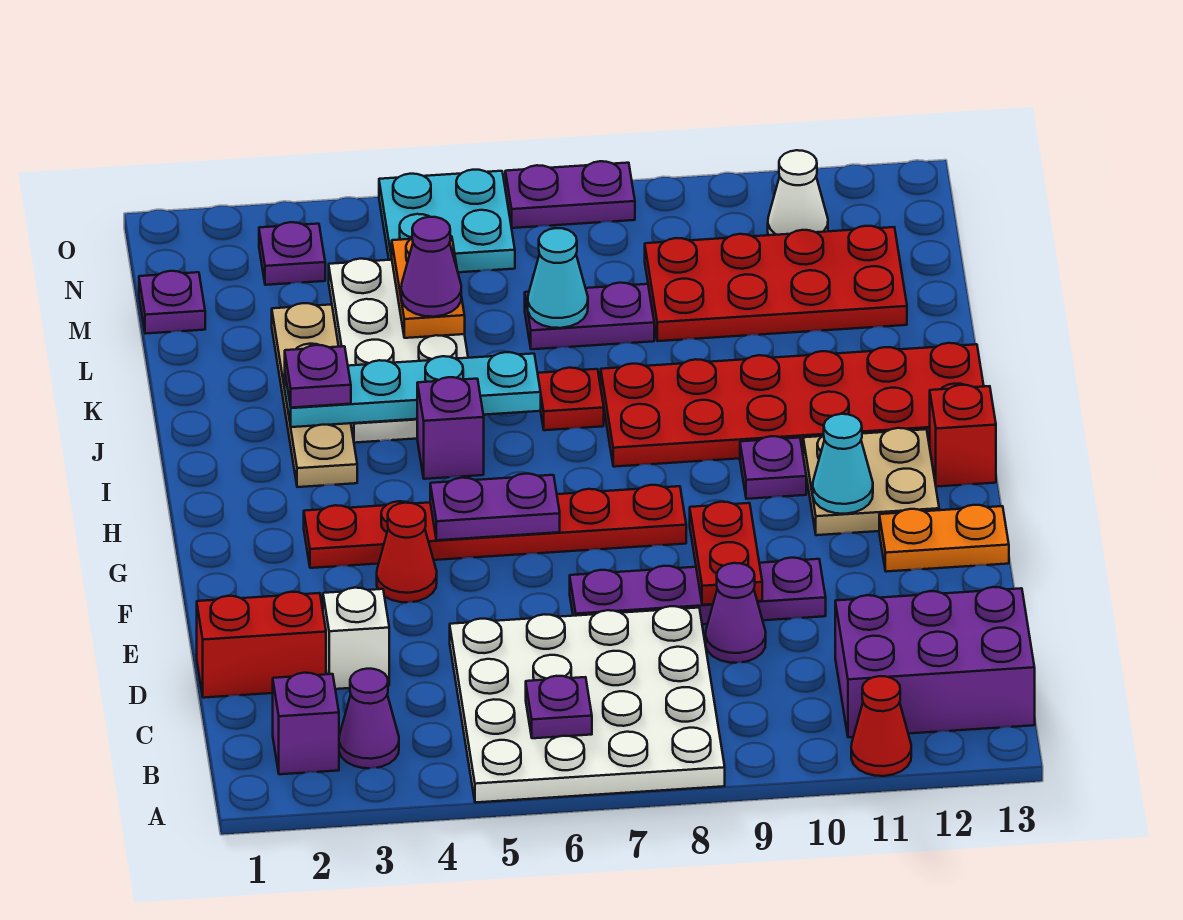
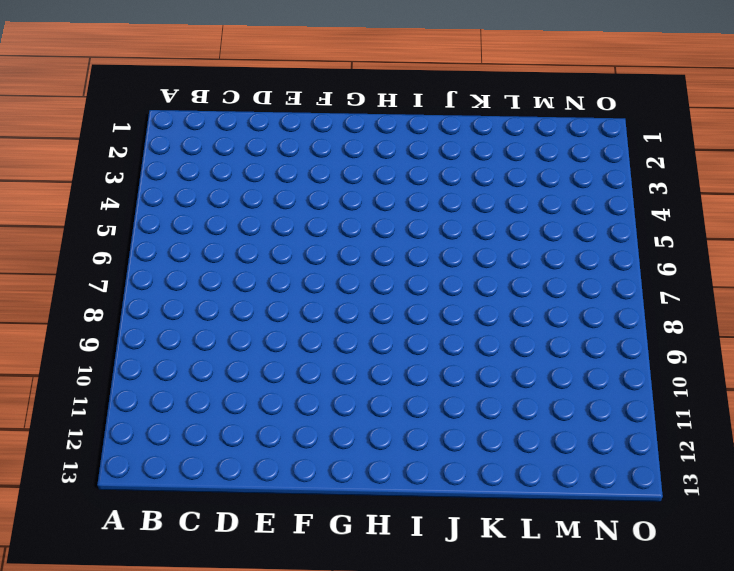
none -> white 4x4 plate [450,606,725,803]
none -> red 1x1 cone [851,676,911,776]
none -> purple 1x1 brick [273,673,339,774]
none -> purple 1x1 cone [339,669,399,768]

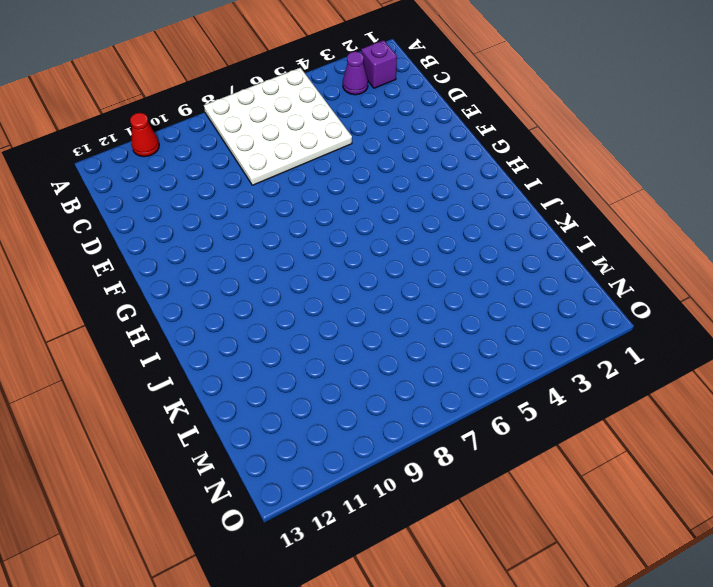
none -> purple 2x3 brick [835,587,1035,737]
none -> red 1x2 brick [197,592,326,698]
none -> white 1x1 brick [323,588,389,689]
none -> purple 1x1 cone [706,563,766,663]

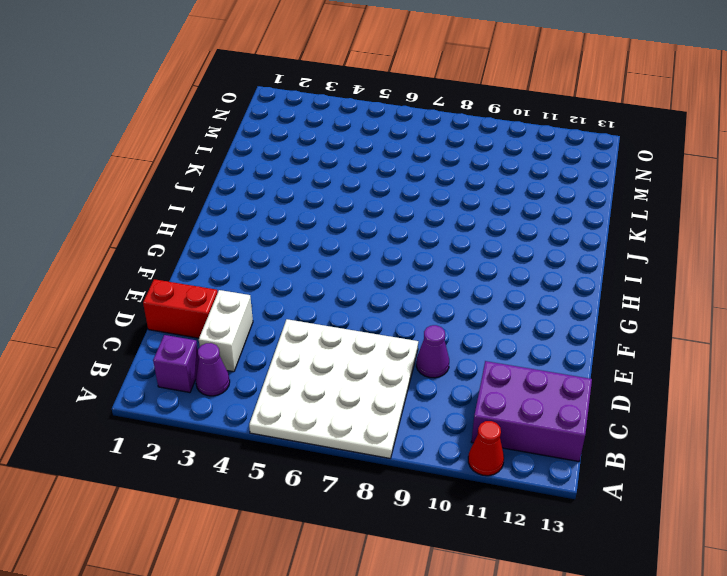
white 1x2 brick [199,290,253,372] -> white 1x1 brick [323,588,389,689]
none -> purple 1x4 plate [570,558,826,624]
none -> red 1x1 cone [377,503,437,602]
none -> orange 1x2 plate [879,505,1009,572]
none -> red 1x6 plate [304,485,686,568]

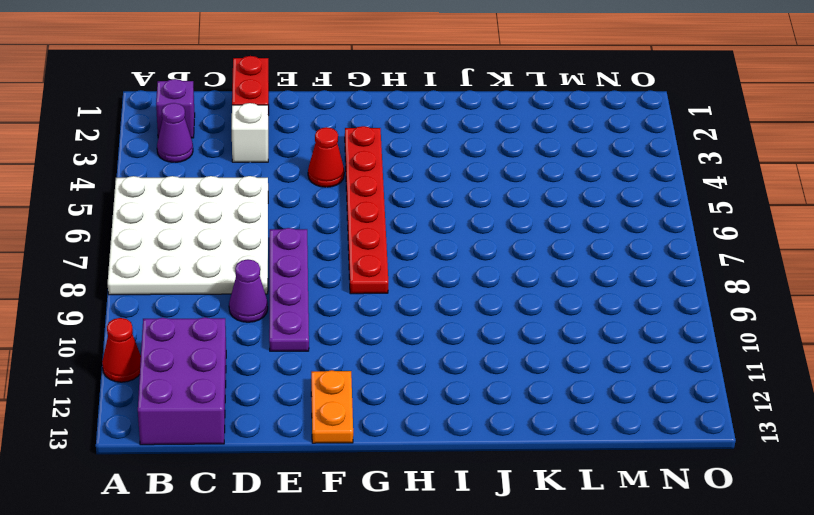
none -> tan 2x2 plate [803,428,939,535]
none -> purple 1x1 plate [740,436,806,499]
none -> red 1x1 brick [930,385,996,487]
none -> tan 1x4 plate [272,303,357,487]

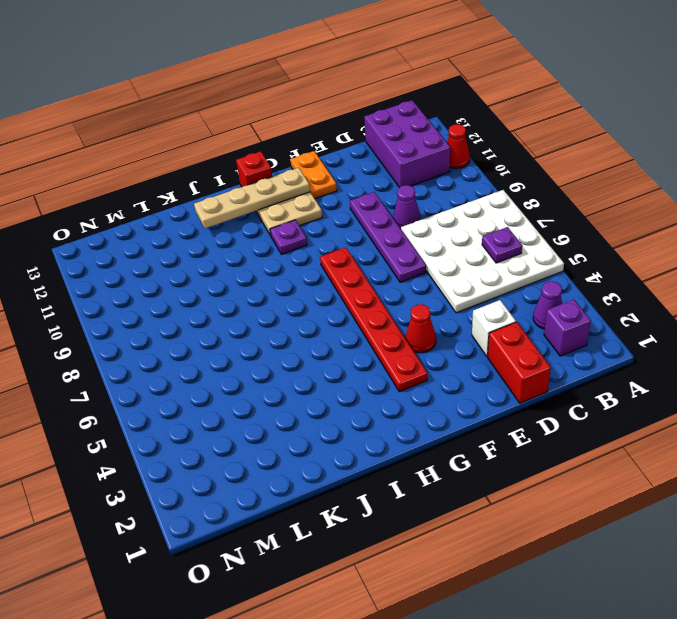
tan 1x4 plate [194,168,310,228] -> tan 1x4 plate moved to [272,303,357,487]
none -> purple 1x1 brick [417,377,484,479]
none -> red 2x6 plate [601,343,984,467]
none -> white 2x4 plate [329,259,468,443]
none -> red 1x1 plate [538,368,604,430]

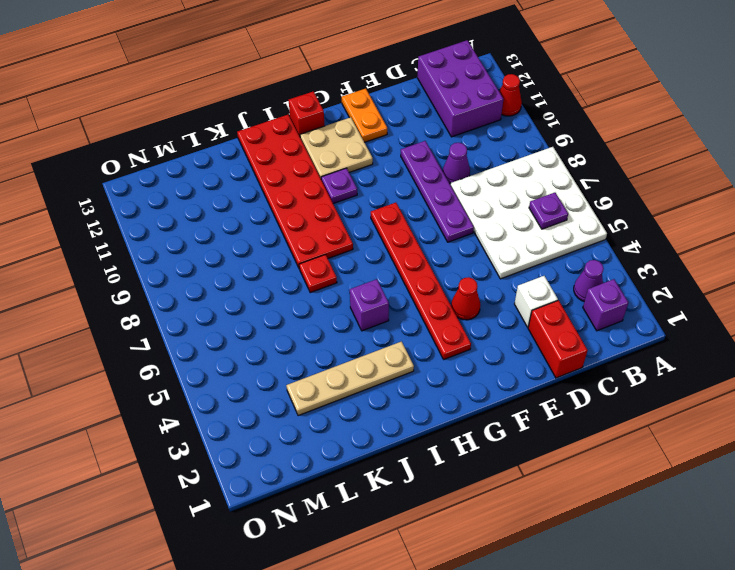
none -> white 2x4 plate [329,259,468,443]
none -> purple 1x2 plate [525,283,654,349]
none -> red 2x4 plate [645,226,907,341]
none -> purple 1x1 plate [139,271,205,334]

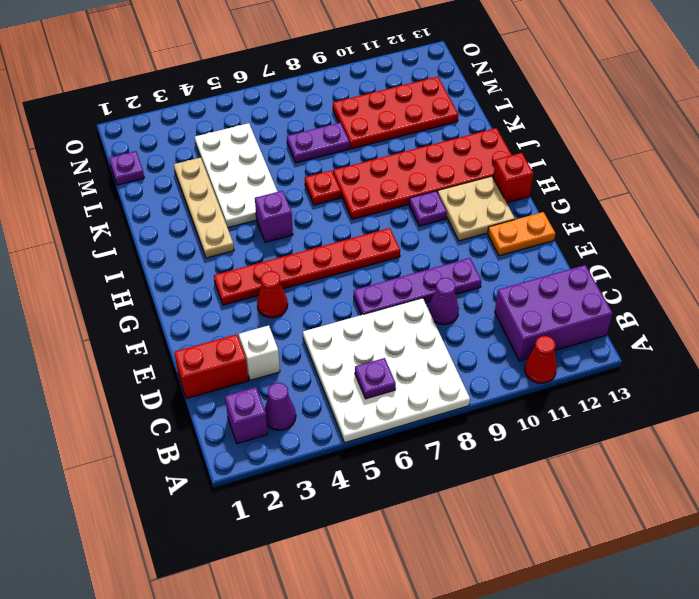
none -> purple 1x1 plate [259,222,325,285]
none -> cyan 2x2 plate [379,170,515,272]
none -> white 1x1 cone [768,150,828,235]
none -> purple 1x2 plate [505,161,635,228]

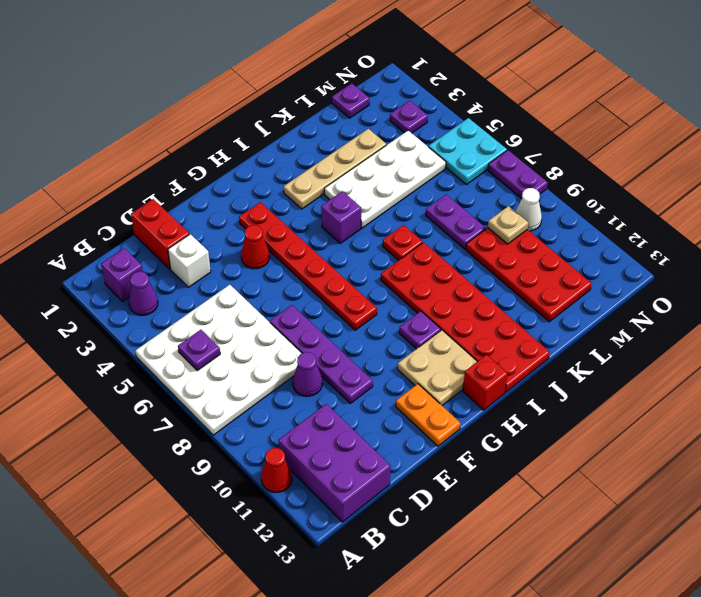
tan 1x1 plate [488,206,528,244] -> none
white 1x1 cone [515,188,542,231] -> white 1x1 cone moved to [768,150,828,235]
none -> red 1x2 plate [690,502,762,605]
none -> purple 1x2 plate [430,474,560,540]
none -> cyan 1x1 cone [813,414,873,514]
none -> cyan 1x4 plate [285,352,541,427]

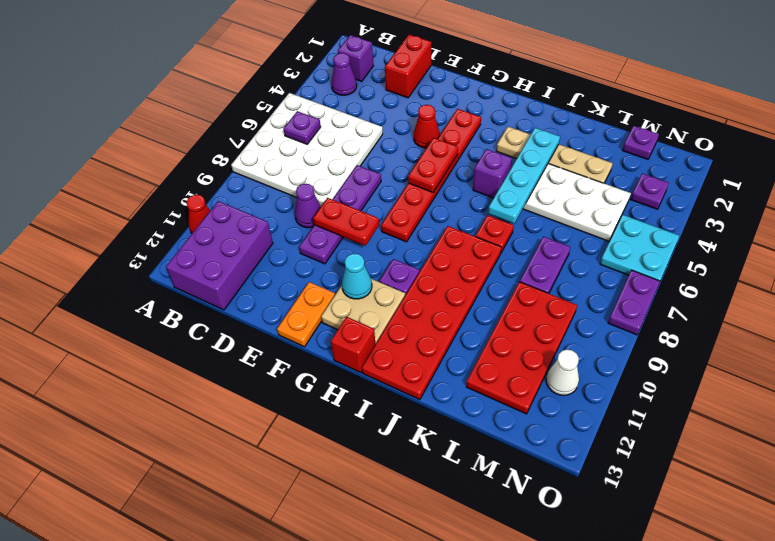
red 1x2 plate [408,138,458,192] -> purple 1x2 plate [430,474,560,540]
none -> white 1x1 brick [323,588,389,689]
none -> orange 1x2 plate [391,236,465,338]
none -> cyan 1x1 cone [528,228,588,328]
none -> purple 1x1 plate [285,345,351,408]

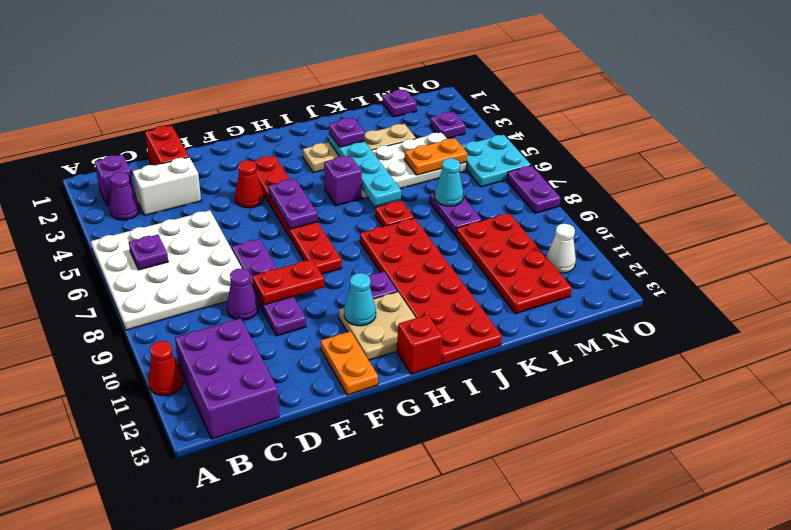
white 1x2 brick [132,157,201,215] -> white 1x1 brick [323,588,389,689]
none -> purple 1x1 cone [401,217,461,317]

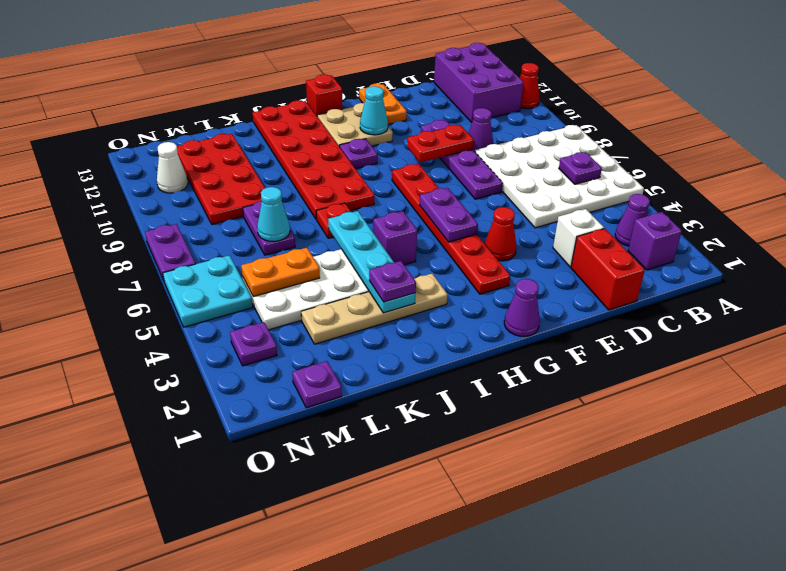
purple 1x1 cone [504,279,540,336] -> purple 1x1 cone moved to [401,217,461,317]

